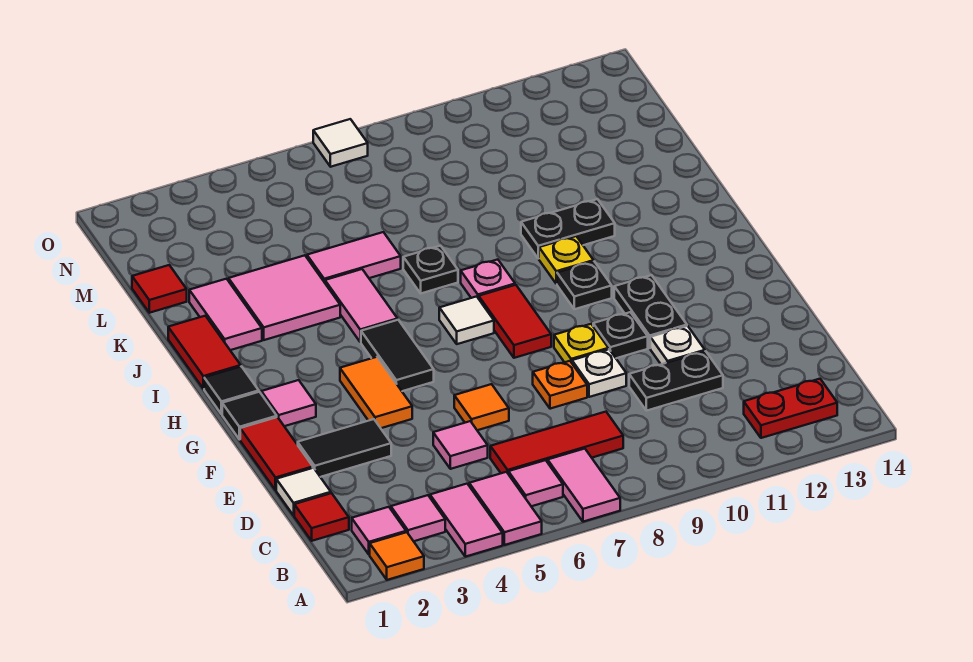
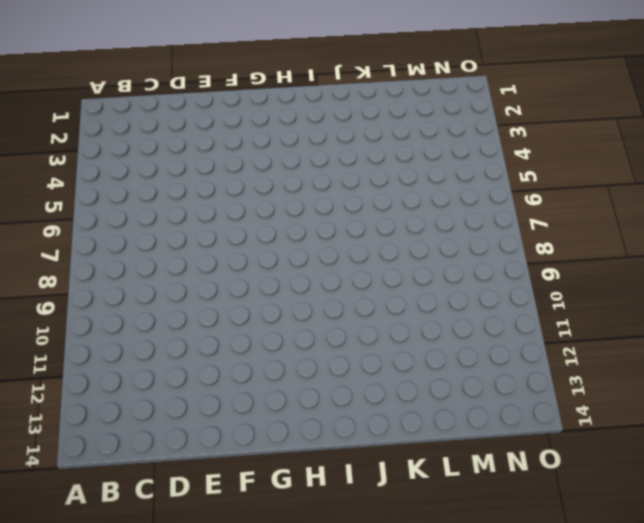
none -> orange 1x1 tile [370,532,424,580]
none -> pink 1x2 tile [430,484,503,557]
none -> pink 1x2 tile [469,472,542,545]
none -> pink 1x2 tile [548,449,620,522]

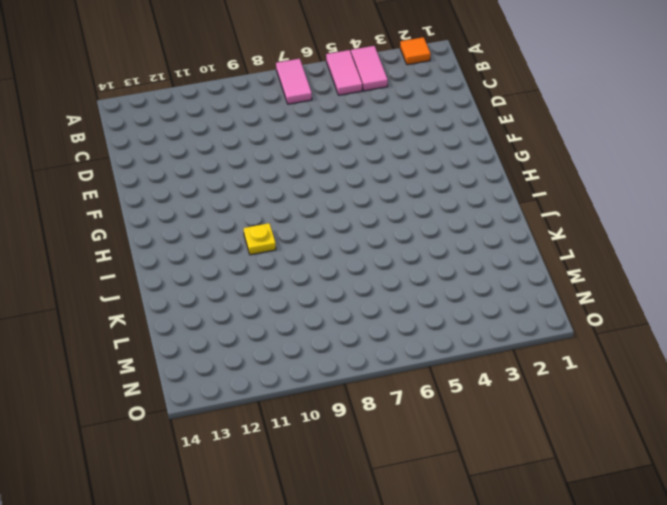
none -> pink 1x1 tile [352,507,406,555]
none -> pink 1x1 tile [391,495,445,541]
none -> pink 1x1 tile [508,460,563,506]
none -> red 1x2 plate [744,379,837,438]

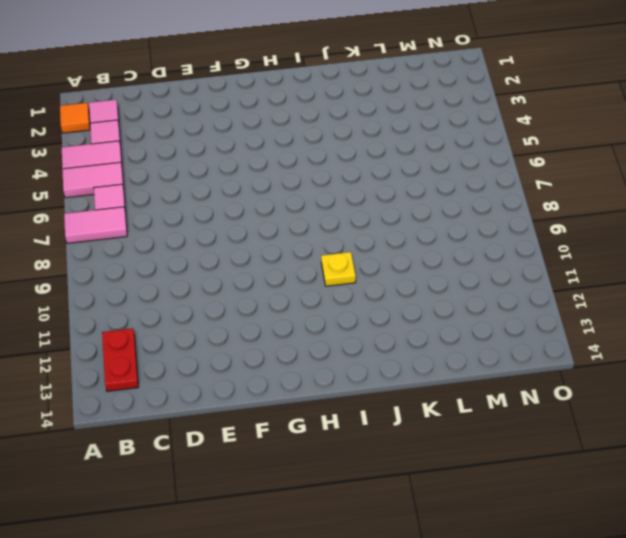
none -> red 1x1 tile [294,493,349,541]
none -> red 1x3 tile [490,412,623,473]
none -> white 1x1 tile [276,468,331,515]
none -> pink 1x1 tile [433,421,488,469]

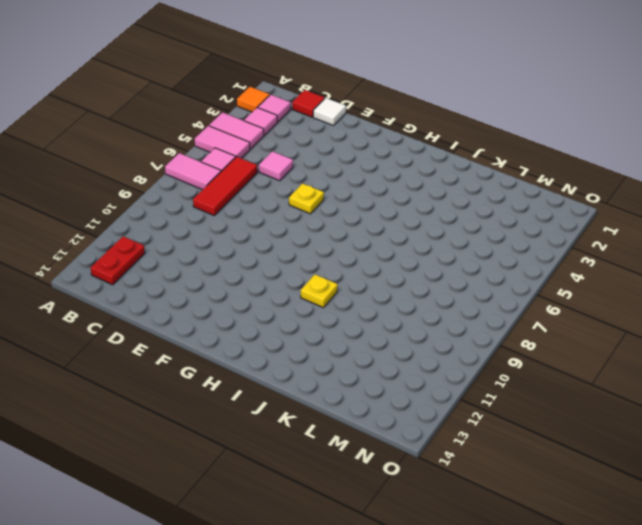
yellow 1x1 plate [289,183,324,214] -> yellow 1x1 plate moved to [554,324,608,363]
none -> black 1x2 plate [629,351,723,411]
none -> red 1x2 tile [240,417,313,490]
none -> black 1x2 tile [298,419,391,477]
none -> orange 1x1 tile [454,384,509,430]

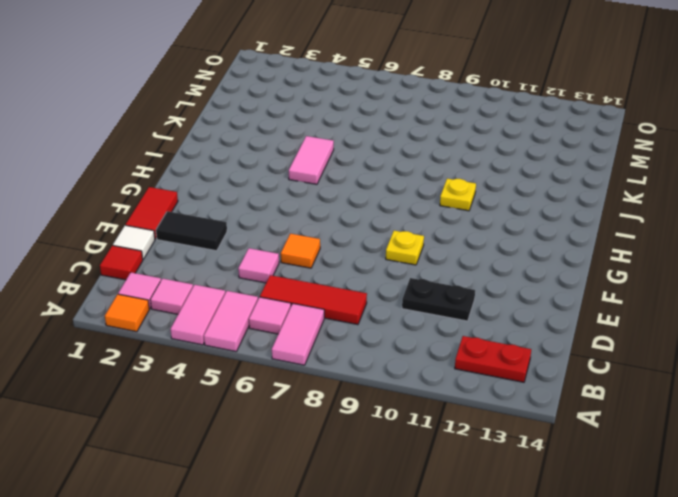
none -> orange 1x1 plate [533,361,587,409]
none -> white 1x1 plate [572,349,626,397]
none -> white 1x1 plate [650,326,705,364]
none -> orange 1x2 tile [340,357,412,428]

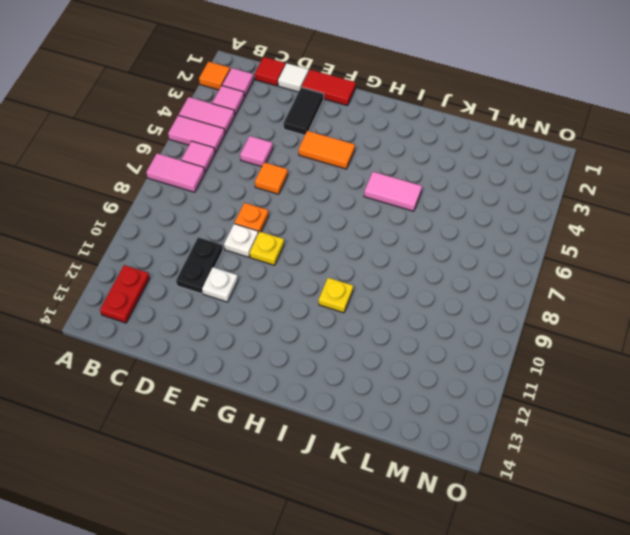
none -> red 1x3 tile [490,412,623,473]
none -> black 1x1 plate [593,312,648,358]
none -> black 1x2 plate [614,275,687,348]
none -> black 1x1 tile [222,392,277,440]

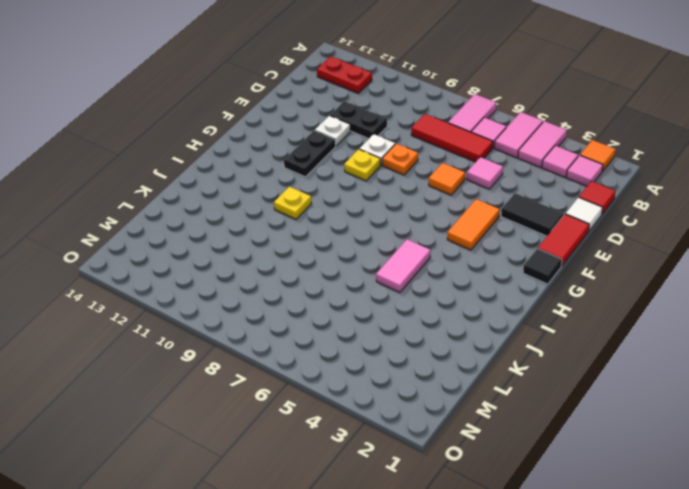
none -> black 1x1 plate [593,312,648,358]
none -> pink 1x1 tile [261,380,316,426]
none -> black 1x2 tile [361,320,434,391]
none -> red 1x2 tile [479,285,551,358]

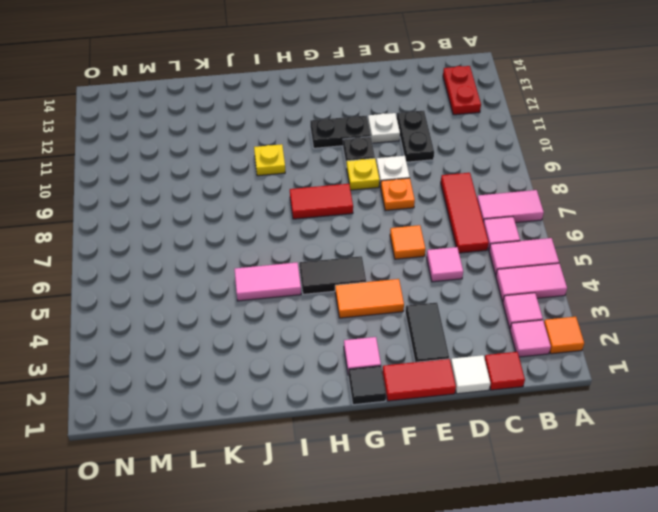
none -> black 1x1 tile [204,366,259,414]
none -> white 1x1 tile [439,296,494,344]
none -> black 1x1 plate [557,262,612,309]
none -> red 1x2 tile [168,316,241,389]

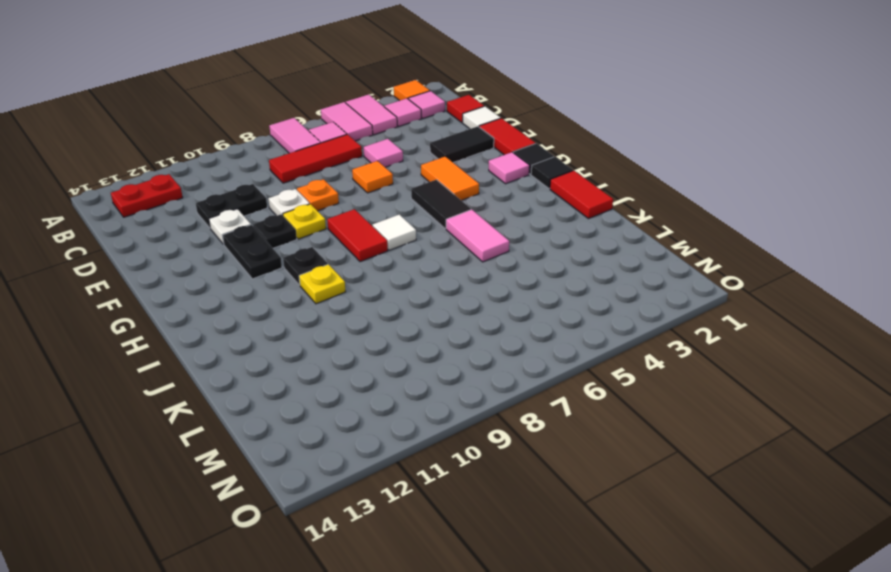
none -> pink 1x1 plate [461,260,515,299]
none -> pink 1x2 tile [189,279,262,350]
none -> pink 2x2 tile [229,255,340,340]
none -> black 1x1 plate [403,246,458,293]

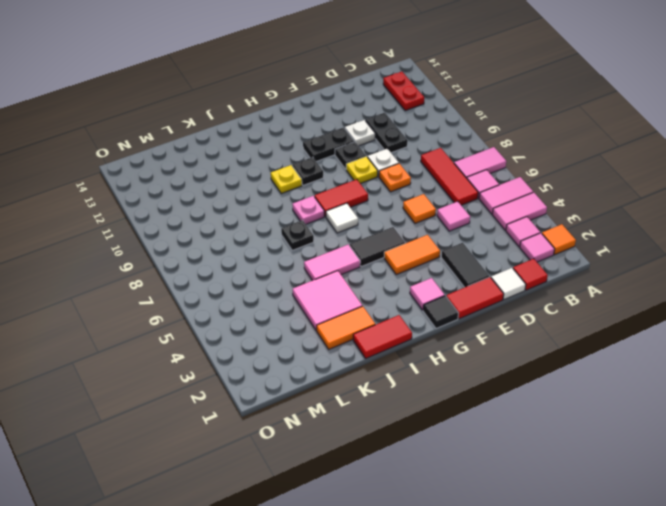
orange 1x2 tile [316,306,375,349] -> pink 1x2 tile [189,279,262,350]
none -> black 1x1 tile [204,366,259,414]
none -> black 1x2 plate [521,199,615,259]
none -> pink 1x2 tile [307,232,401,283]
none -> red 1x1 tile [132,265,187,313]

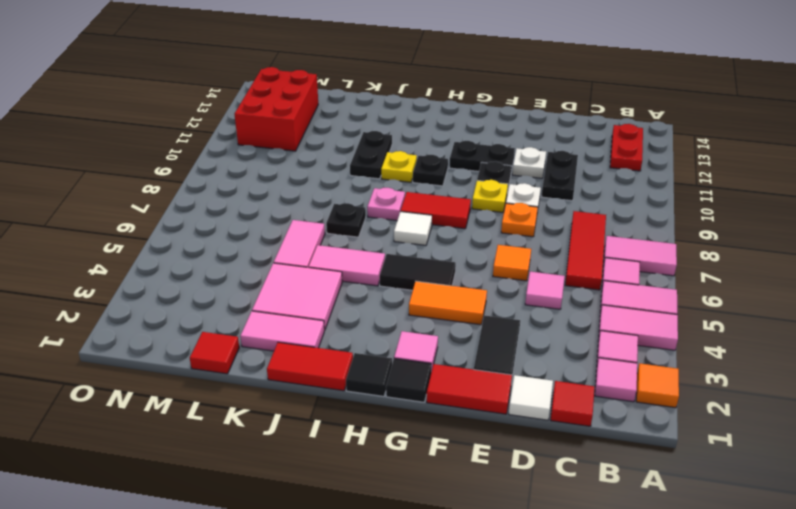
red 2x3 brick [235,67,318,151] -> none
none -> white 1x1 tile [313,119,368,167]

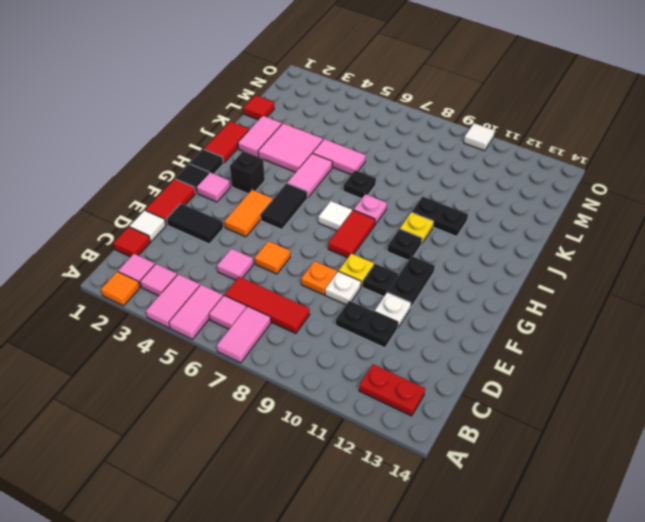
black 1x1 brick [230,151,265,194] -> none
white 1x1 tile [464,123,495,151] -> white 1x1 tile moved to [313,119,368,167]

